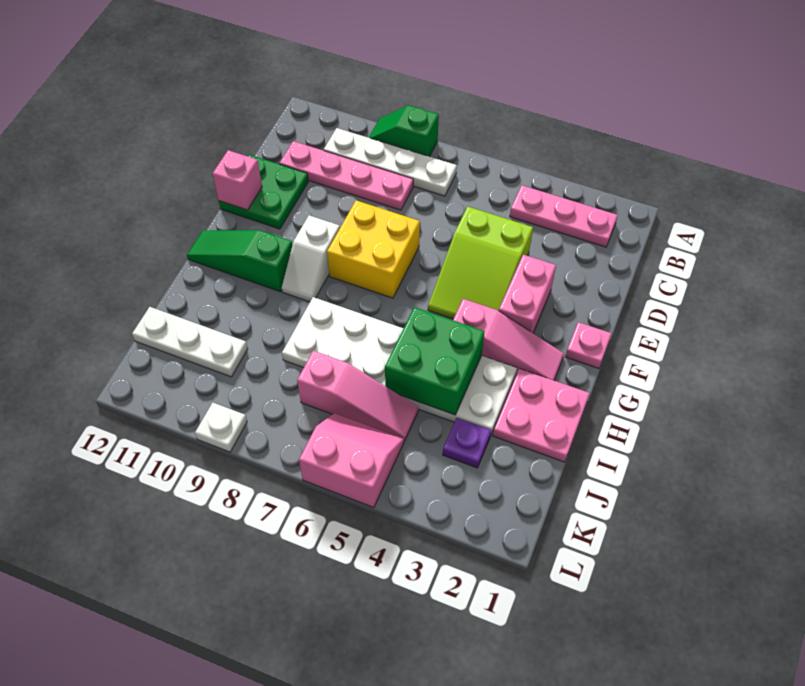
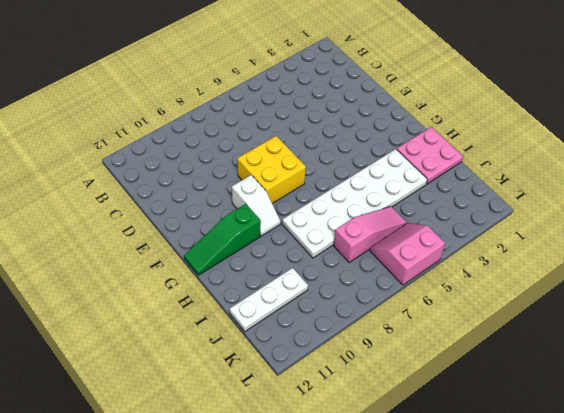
none -> green 1x2 slope [369,105,439,157]
none -> pink 1x3 plate [510,185,618,247]
none -> white 1x4 plate [324,128,457,196]

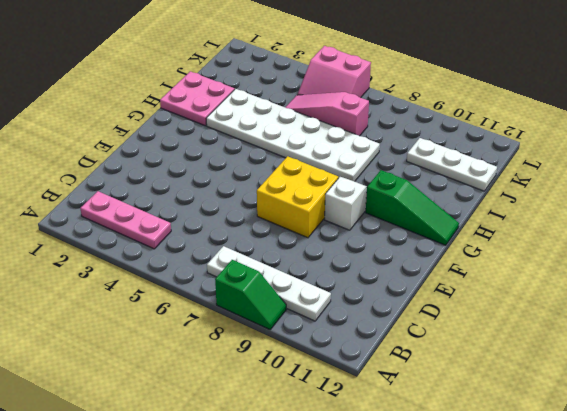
none -> pink 1x4 plate [279,141,413,210]
none -> lime 2x3 slope [428,207,533,319]
none -> green 2x2 plate [219,155,308,229]

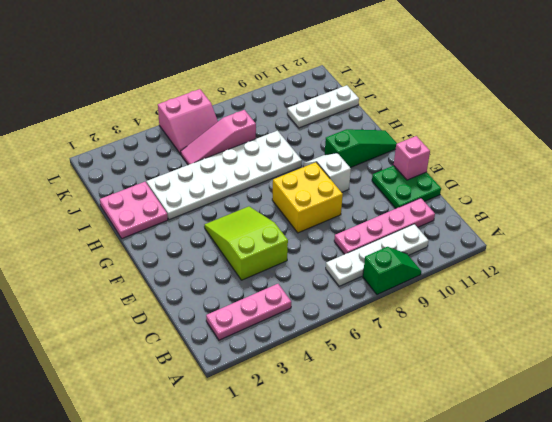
none -> pink 1x2 brick [499,255,556,333]
none -> pink 1x1 plate [566,322,612,368]
none -> pink 1x3 slope [453,299,564,380]

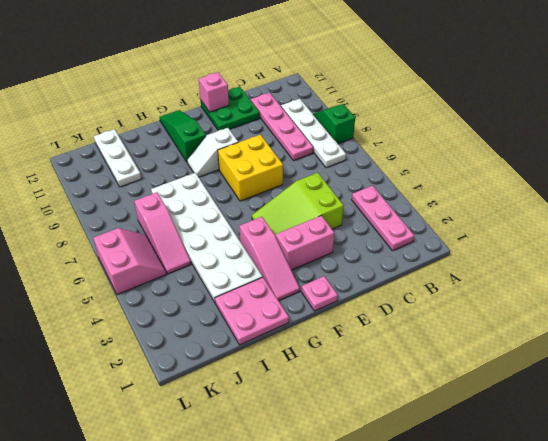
none -> purple 1x1 plate [443,418,491,468]
none -> white 1x1 plate [195,403,247,452]
none -> green 2x2 brick [385,307,485,415]

